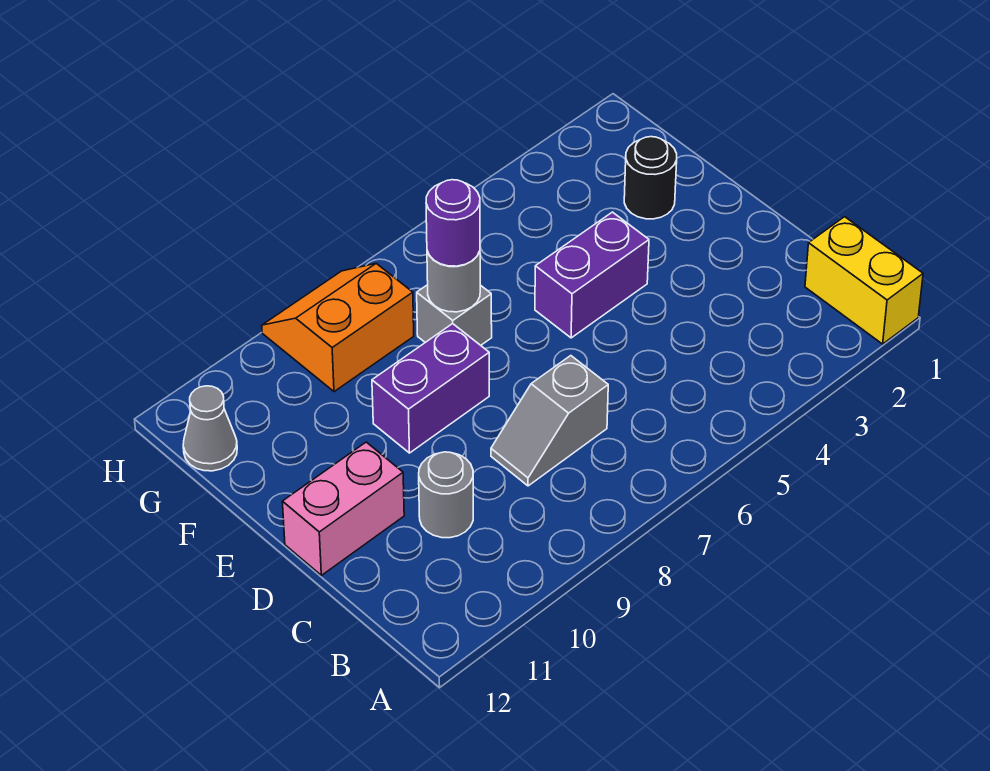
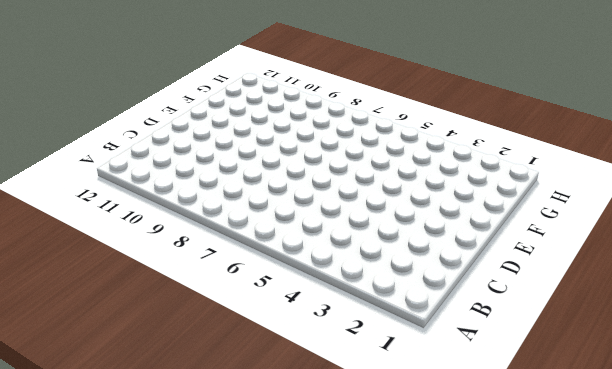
none -> yellow 1x2 brick [805,217,923,344]
none -> grey 1x2 slope [491,356,608,486]
none -> grey 1x1 round brick [419,452,473,538]

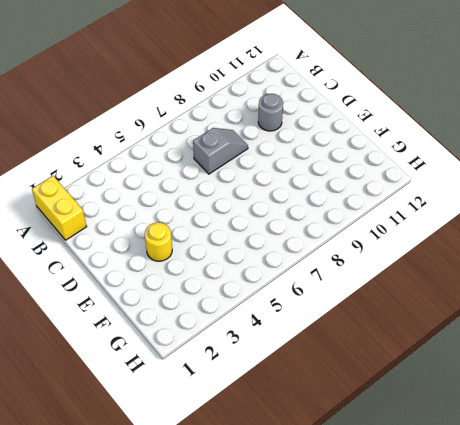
yellow 1x1 round brick [145,222,172,261] -> none
none -> pink 1x2 brick [282,442,404,575]
none -> purple 1x2 brick [535,212,649,338]
none -> purple 1x2 brick [372,324,489,453]

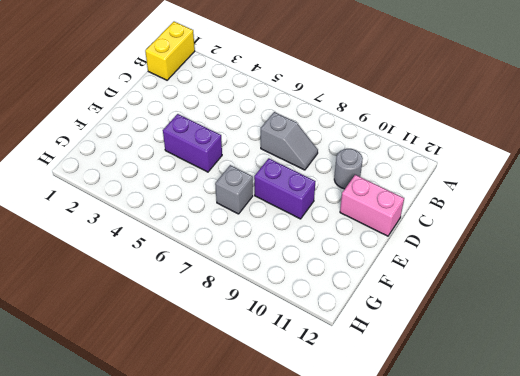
none -> black 1x1 round brick [624,137,677,219]
none -> orange 2x2 slope [262,264,414,392]
none -> grey 1x1 cone [183,386,237,471]

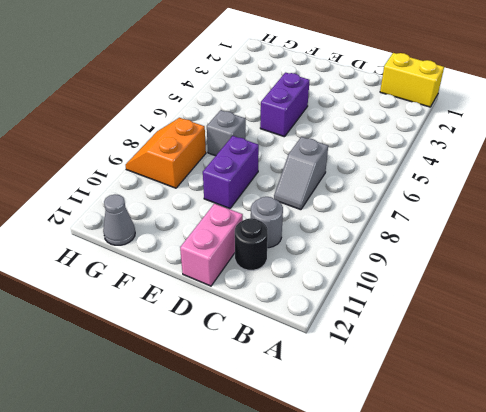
black 1x1 round brick [235,218,268,270] -> black 1x1 round brick moved to [624,137,677,219]
none -> grey 1x1 round brick [427,251,480,312]
none -> purple 1x1 round brick [426,180,480,266]

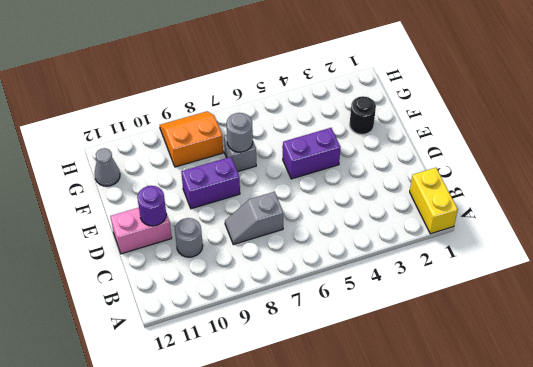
purple 1x1 round brick [137,186,166,226] -> purple 1x1 round brick moved to [426,180,480,266]

